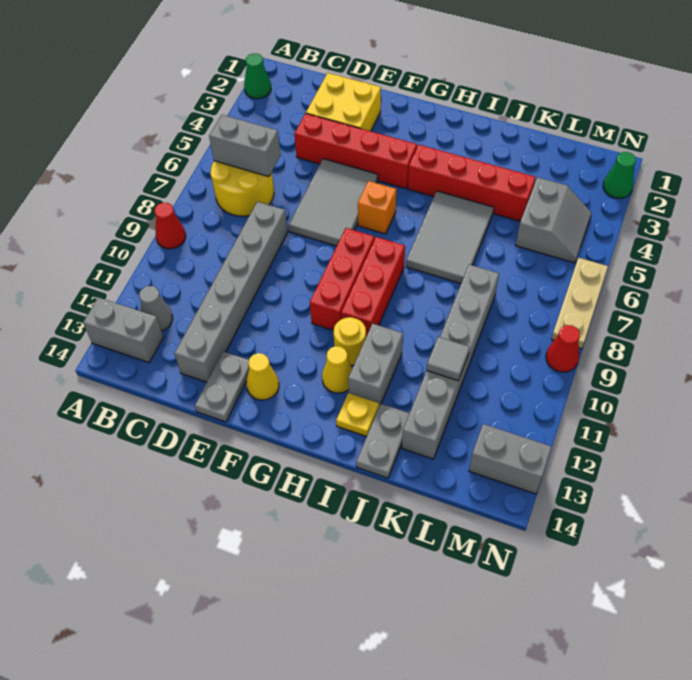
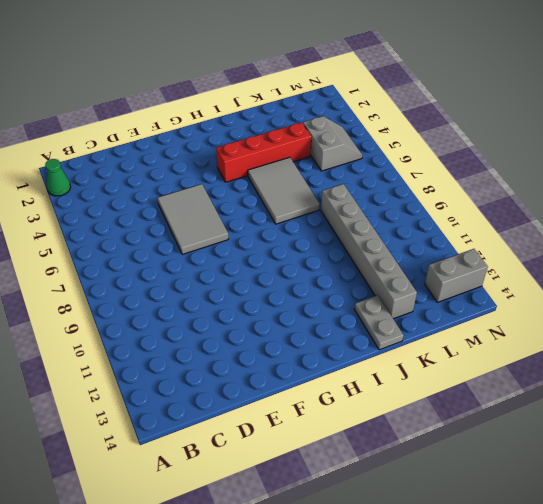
none -> red 1x1 cone [154,203,186,249]
none -> grey 1x2 brick [83,297,163,363]
none -> yellow 2x2 round brick [210,161,274,216]

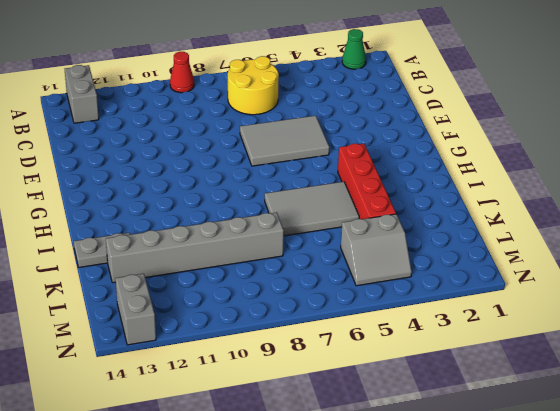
none -> grey 1x1 cone [139,286,173,331]
none -> yellow 2x2 brick [306,73,381,131]
none -> red 1x4 brick [295,113,417,189]

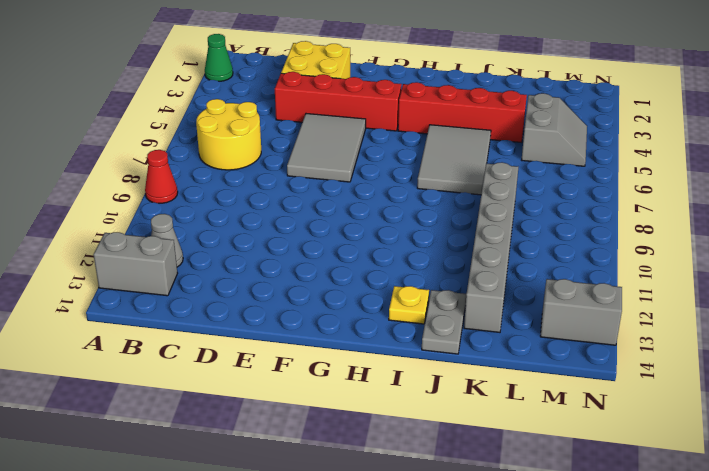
none -> grey 1x6 brick [175,202,288,382]
none -> grey 1x2 plate [195,351,249,422]
none -> yellow 1x1 cone [246,353,279,400]

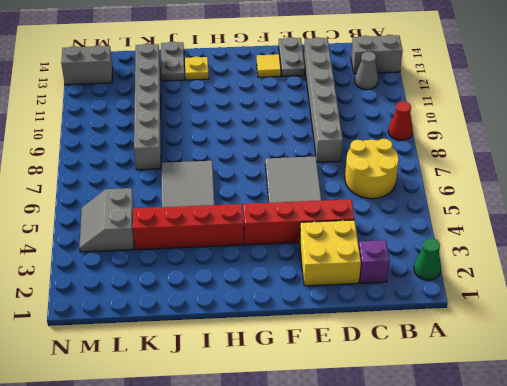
purple 1x1 brick [359,240,389,283] -> none
yellow 1x1 tile [257,54,281,77] -> yellow 1x1 cone [246,353,279,400]
none -> orange 1x1 brick [358,181,396,234]
none -> red 1x3 brick [310,228,374,330]
none -> red 1x3 brick [341,237,405,337]

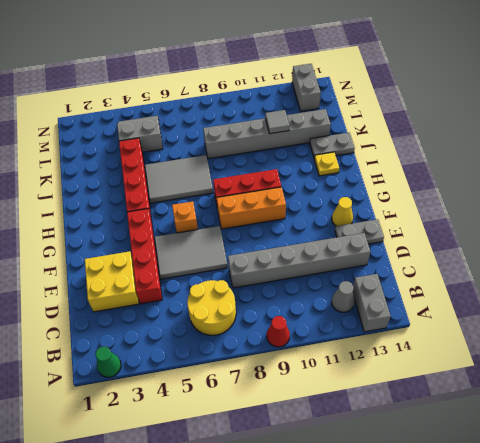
orange 1x3 brick [217,187,286,229] -> red 1x3 brick [310,228,374,330]
none -> yellow 1x1 round brick [333,317,366,365]
none -> yellow 1x1 cone [322,346,352,393]
none -> grey 1x2 brick [348,324,403,406]

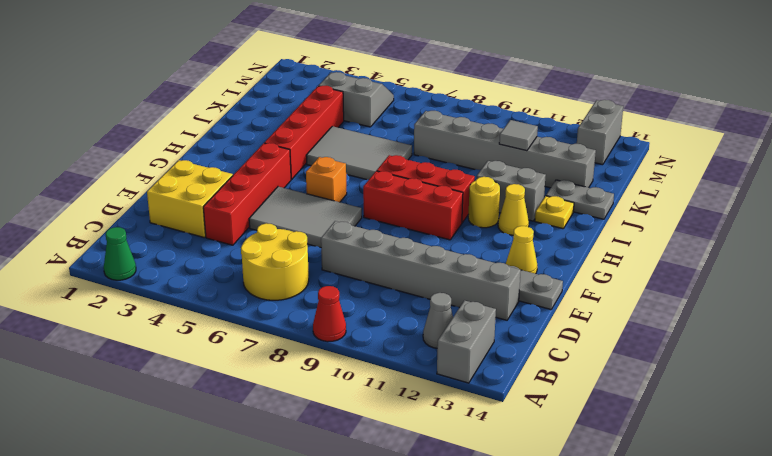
none -> green 1x1 cone [603,152,636,198]
none -> tan 1x3 plate [552,258,608,349]
none -> red 1x1 cone [546,325,580,372]

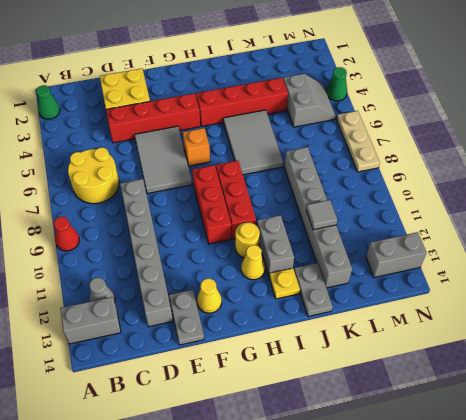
green 1x1 cone [326,67,347,101] -> green 1x1 cone moved to [603,152,636,198]
none -> red 1x1 cone [546,325,580,372]
none -> grey 1x2 brick [209,115,281,177]

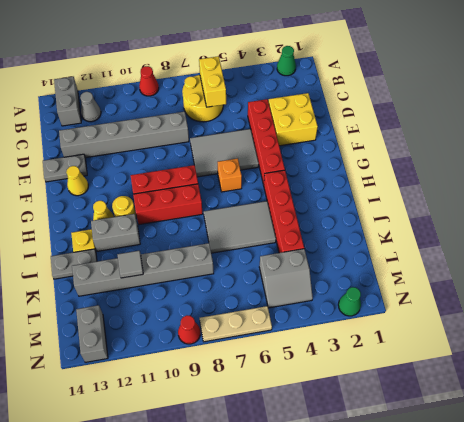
yellow 1x2 brick [199,56,226,107] -> grey 1x2 brick [209,115,281,177]

